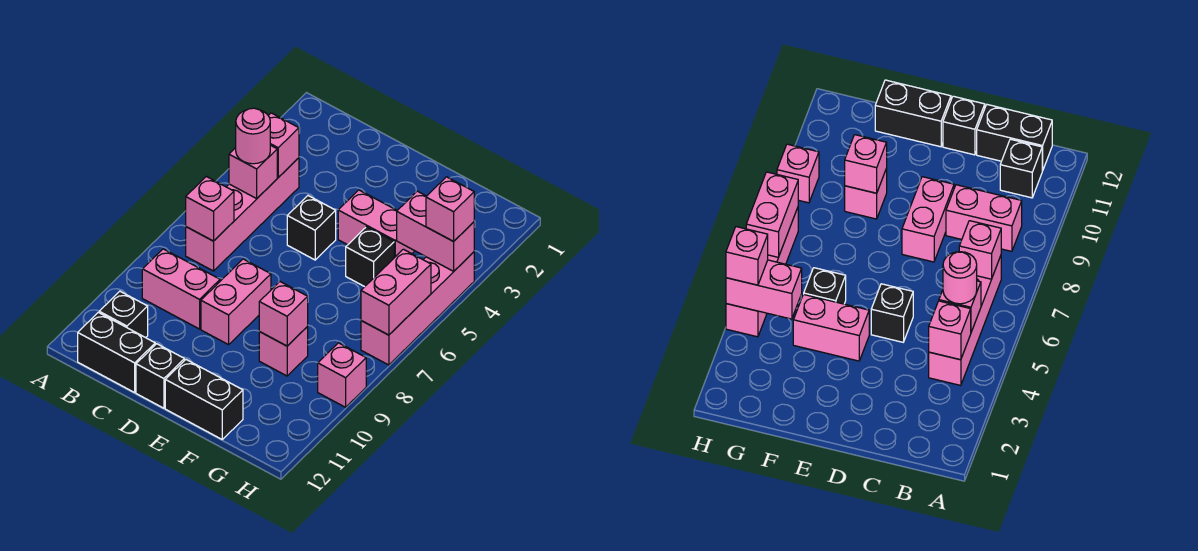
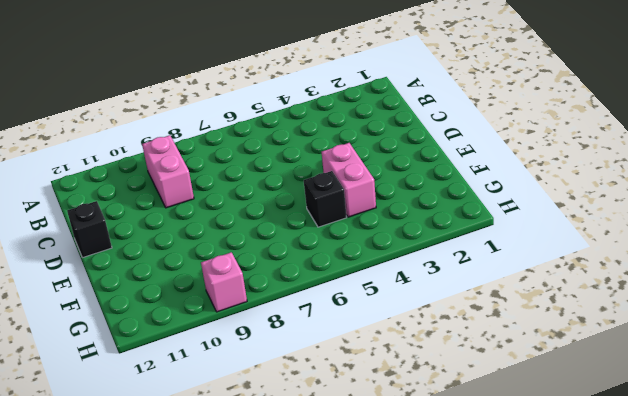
none -> pink 1x4 brick [186,158,299,271]
none -> black 1x1 brick [99,291,148,338]
none -> black 1x2 brick [78,312,155,393]

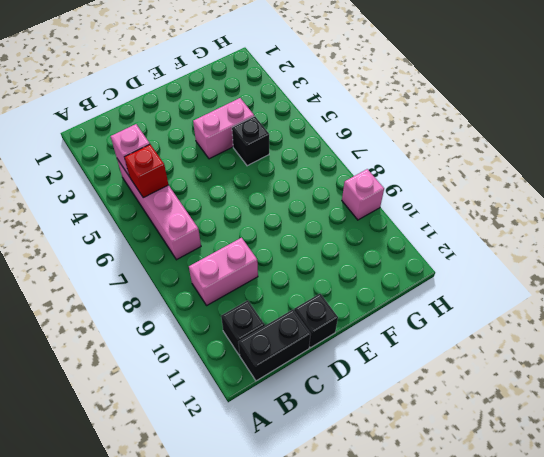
red 1x1 brick [125,144,168,198] -> pink 1x1 brick [229,145,277,199]
none -> black 1x1 brick [287,196,336,260]
none -> pink 1x2 brick [201,259,271,345]
none -> black 1x2 brick [165,360,243,439]

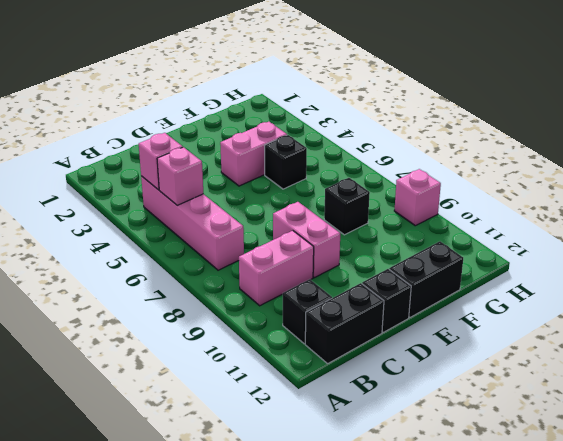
black 1x1 brick [324,178,370,235] -> black 1x1 brick moved to [287,196,336,260]
none -> pink 1x1 brick [259,327,308,376]
none -> pink 1x4 brick [361,252,474,365]
none -> pink 1x1 brick [186,176,234,241]

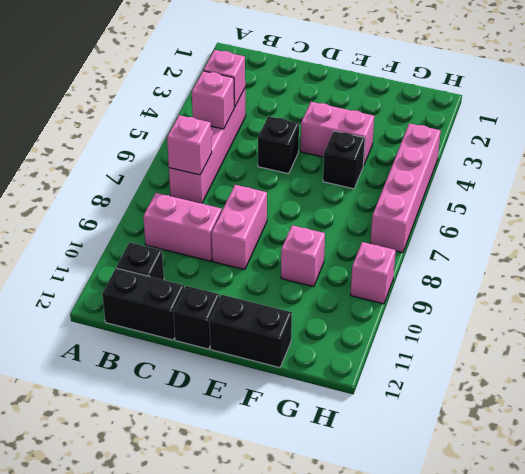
none -> pink 1x1 brick [259,282,308,346]
none -> pink 1x2 brick [397,191,474,271]
none -> pink 1x2 brick [361,249,431,335]

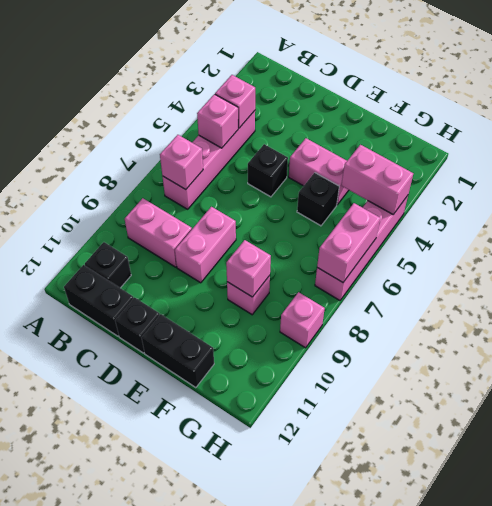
none -> pink 1x1 round brick [236,108,270,164]
none -> pink 1x1 brick [426,177,474,241]

